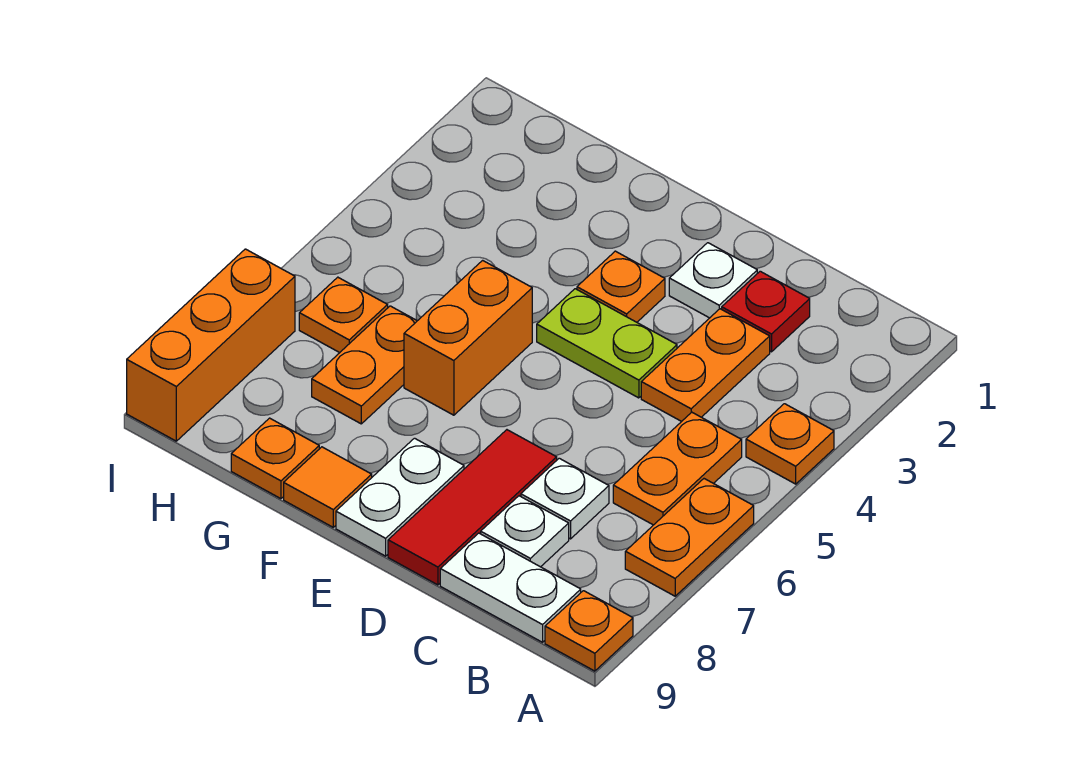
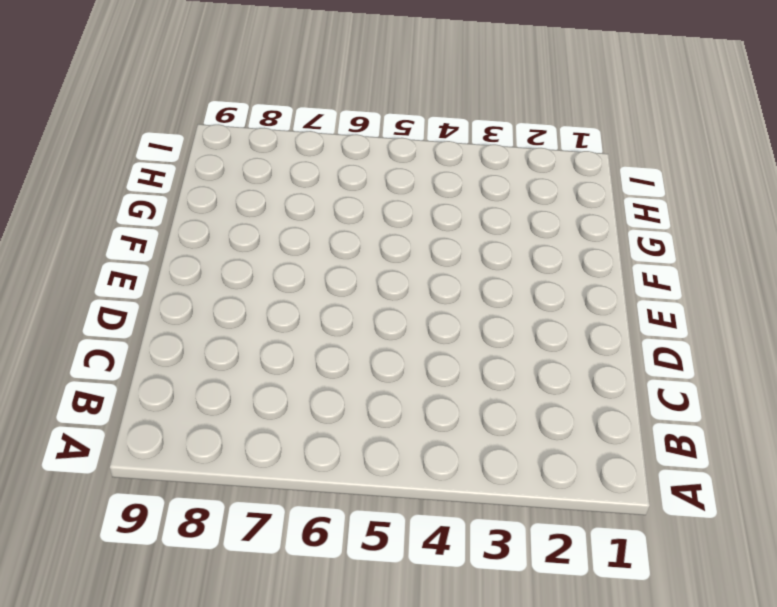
none -> orange 1x1 plate [746,404,834,484]
none -> orange 1x2 plate [625,479,754,596]
none -> orange 1x1 plate [545,591,633,671]

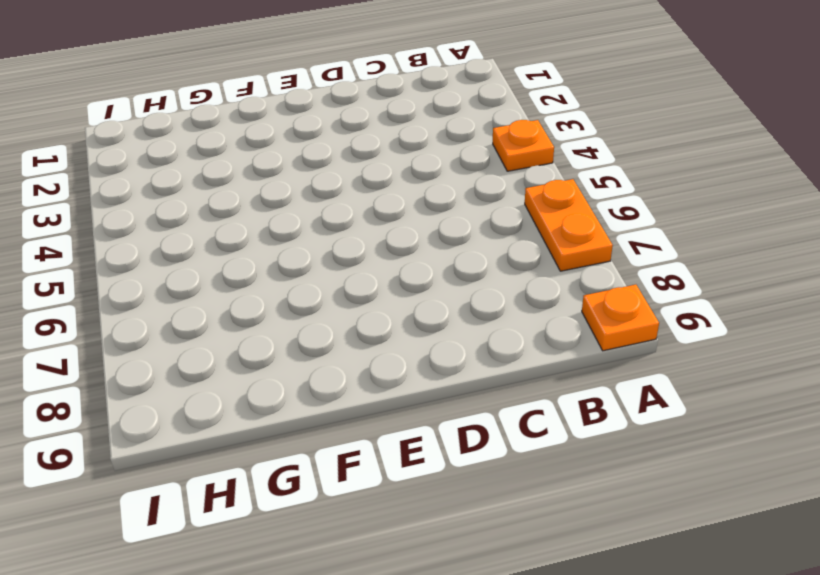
none -> orange 1x2 plate [613,412,742,525]
none -> white 1x2 plate [440,533,581,642]
none -> red 1x1 plate [722,271,810,352]

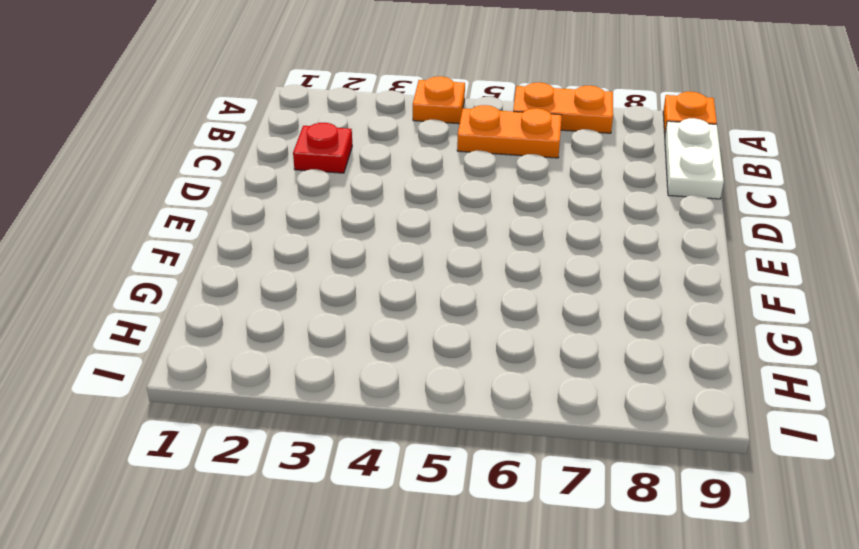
none -> orange 1x2 plate [641,309,770,422]
none -> white 1x1 plate [521,458,609,539]
none -> white 1x1 plate [481,496,569,567]

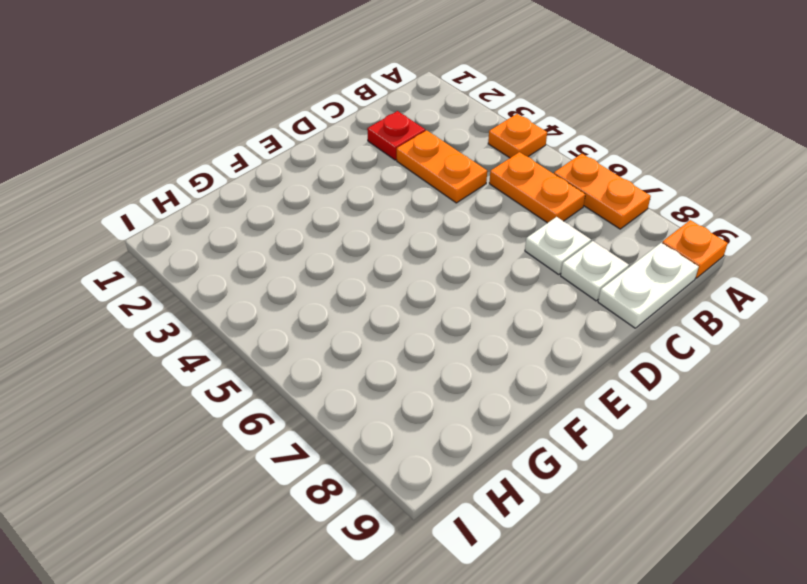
none -> white 1x1 plate [669,243,757,318]
none -> lime 1x2 plate [537,289,677,398]
none -> red 1x3 tile [388,430,557,585]

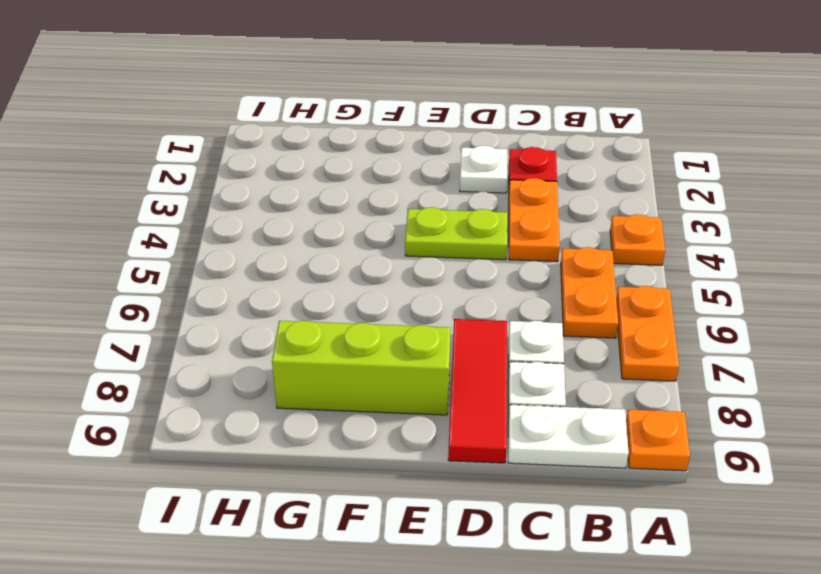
lime 1x3 brick [272,321,451,415] -> white 1x2 plate [336,438,464,556]
none -> orange 1x1 plate [577,251,665,322]
none -> orange 1x2 brick [404,260,532,415]
none -> orange 1x1 tile [284,447,372,527]

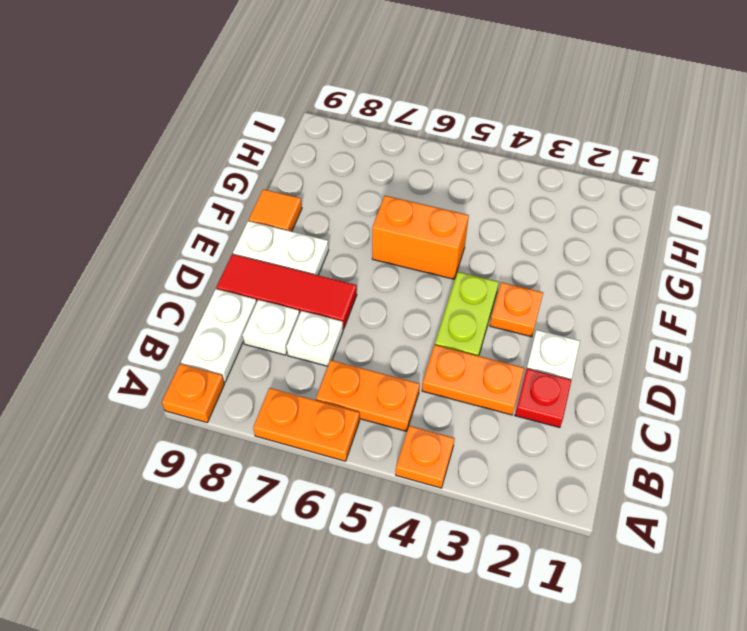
none -> orange 1x2 plate [312,306,417,424]
none -> orange 1x1 plate [231,418,319,499]
none -> orange 1x1 plate [299,277,388,353]

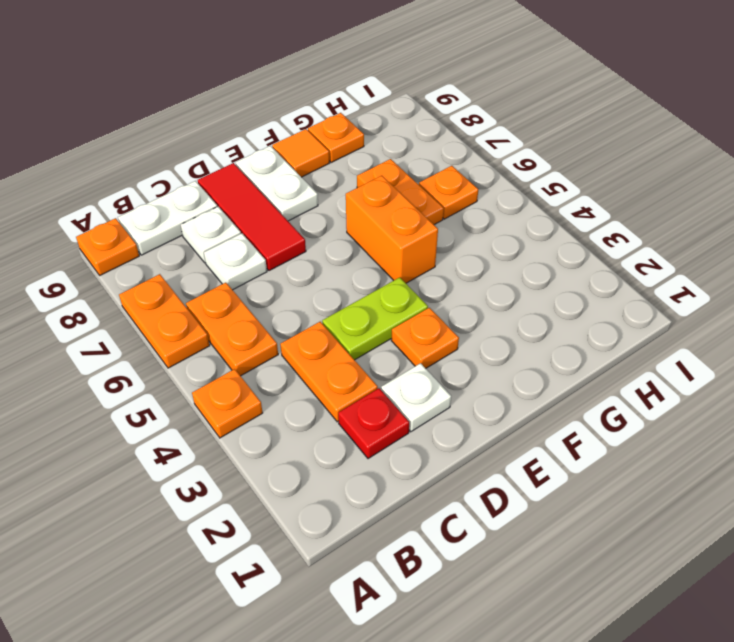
none -> orange 1x3 brick [127,249,295,441]

